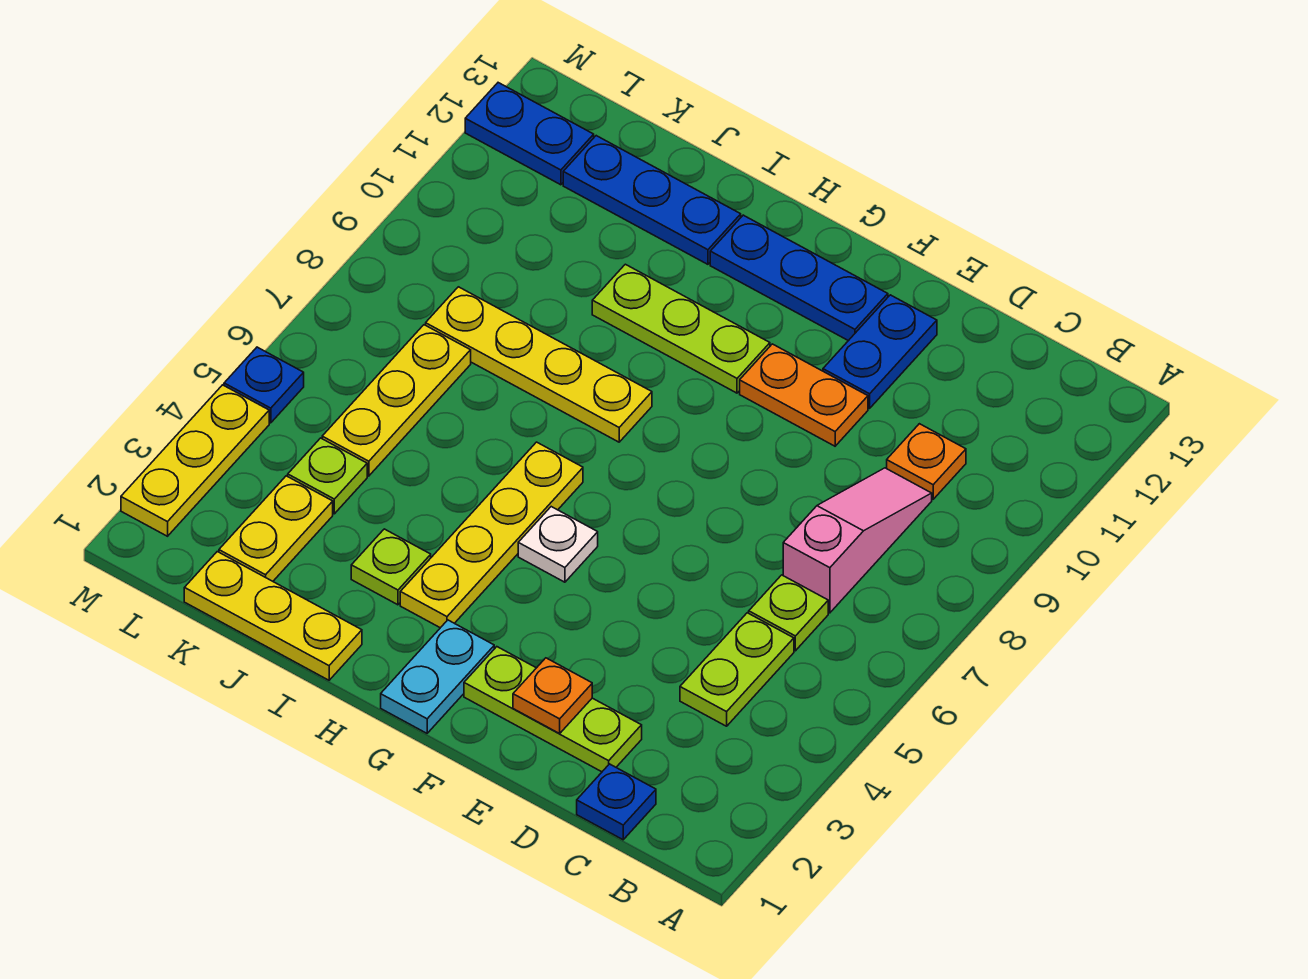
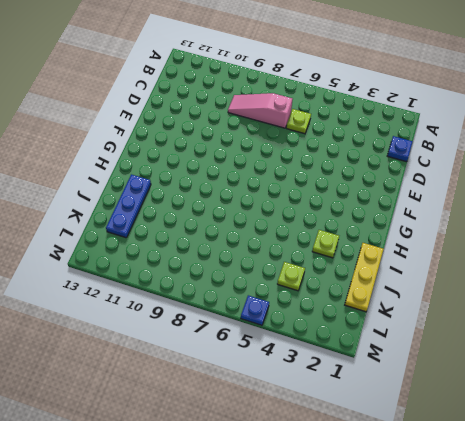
none -> lime 1x2 plate [680,613,794,726]
none -> orange 1x1 plate [887,424,966,499]
none -> lime 1x3 plate [464,647,642,772]

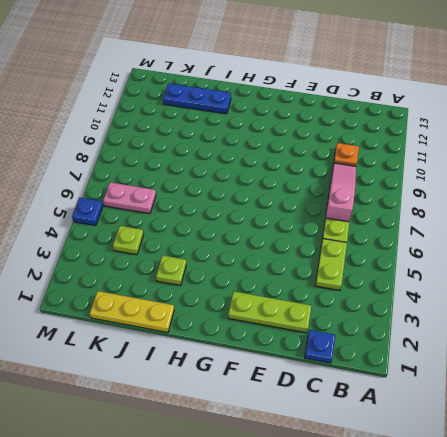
pink 1x2 plate [103,182,156,214] -> yellow 1x3 plate [322,325,471,476]
none -> orange 1x2 plate [740,344,868,446]
none -> blue 1x2 plate [823,295,937,408]
none -> blue 1x3 plate [710,215,888,341]

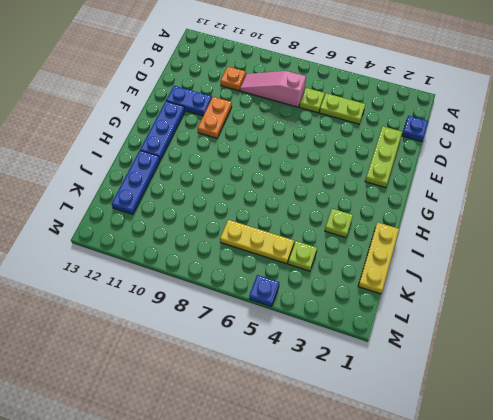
none -> cyan 1x2 plate [381,620,494,733]
none -> white 1x1 plate [518,507,598,582]
none -> lime 1x3 plate [592,264,770,393]

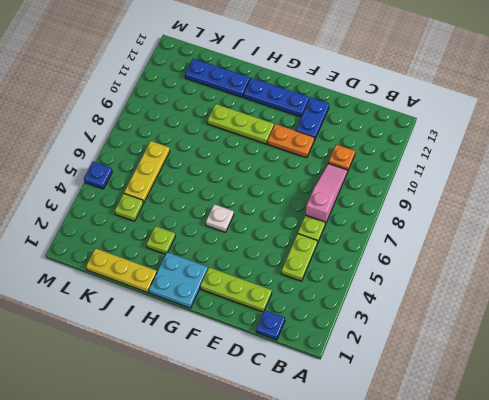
cyan 2x2 plate [149,252,208,308] -> cyan 1x2 plate [381,620,494,733]
none -> yellow 1x4 plate [400,442,583,628]
none -> yellow 1x4 plate [426,287,652,442]
none -> yellow 1x2 plate [219,476,333,581]

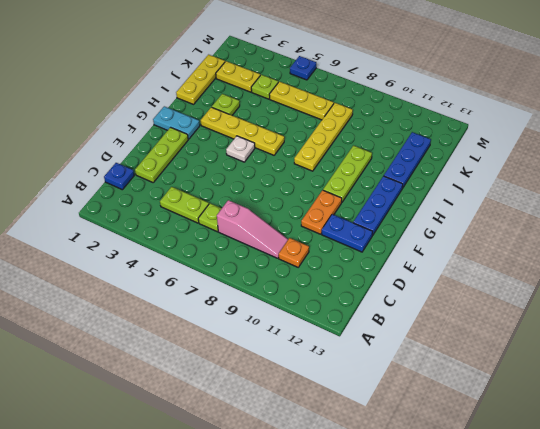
none -> blue 1x2 plate [465,83,594,185]
none -> yellow 1x3 plate [121,385,269,536]
none -> orange 1x1 plate [513,658,592,734]

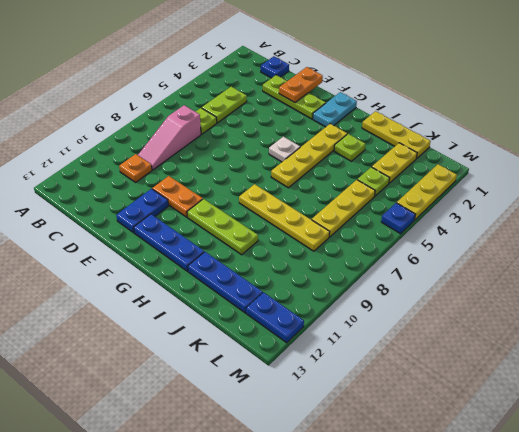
orange 1x2 plate [279,67,323,103] -> orange 1x1 plate [513,658,592,734]

